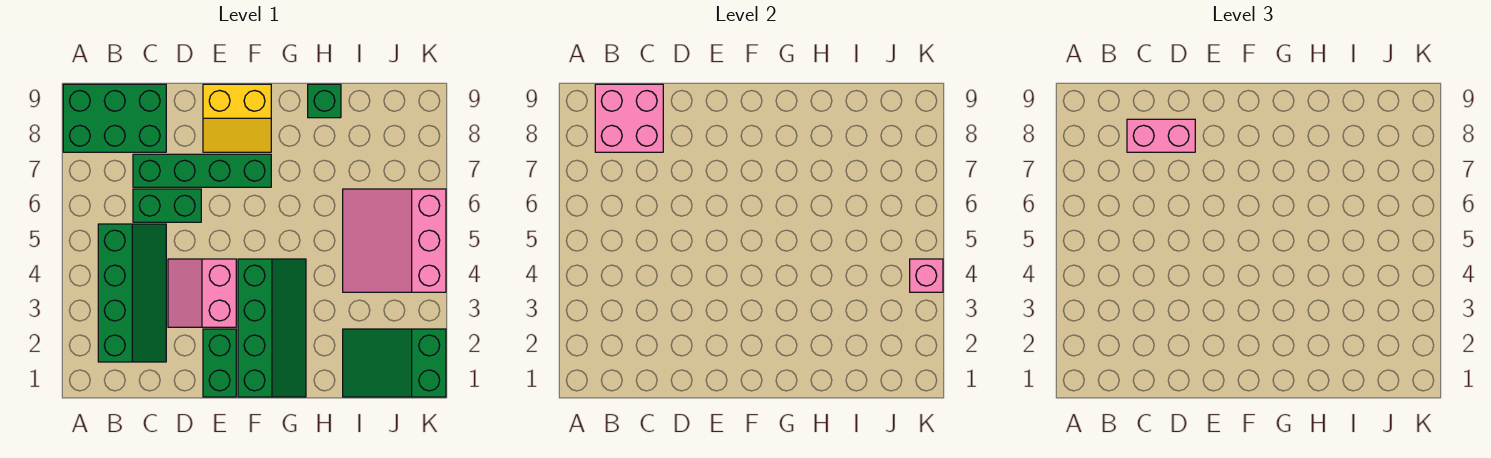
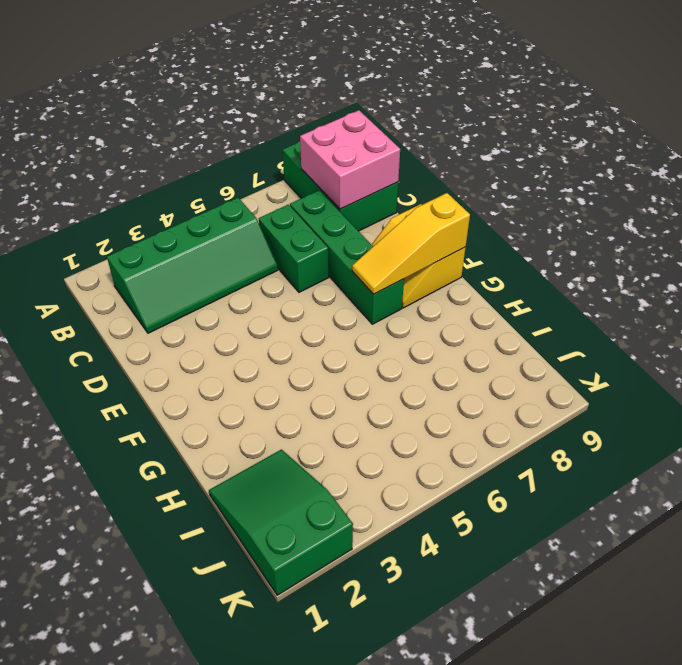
yellow 1x3 slope [352,193,470,294] -> none
none -> pink 2x2 slope [168,259,236,327]
none -> green 1x2 brick [203,329,236,397]
none -> green 2x4 slope [238,259,306,397]

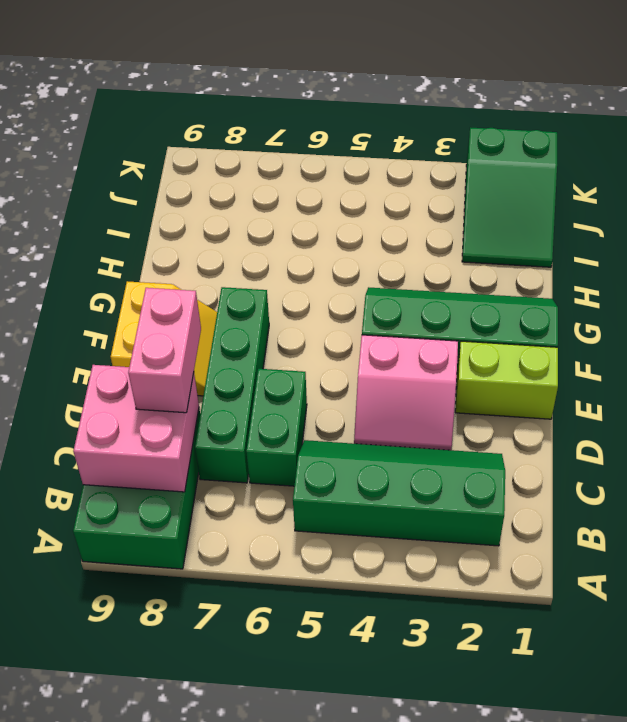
lime 1x2 brick [455,341,558,419] -> green 1x2 brick [203,329,236,397]
none -> green 1x1 brick [308,84,341,118]
none -> pink 3x3 slope [343,189,446,292]
none -> pink 1x1 brick [910,259,943,292]

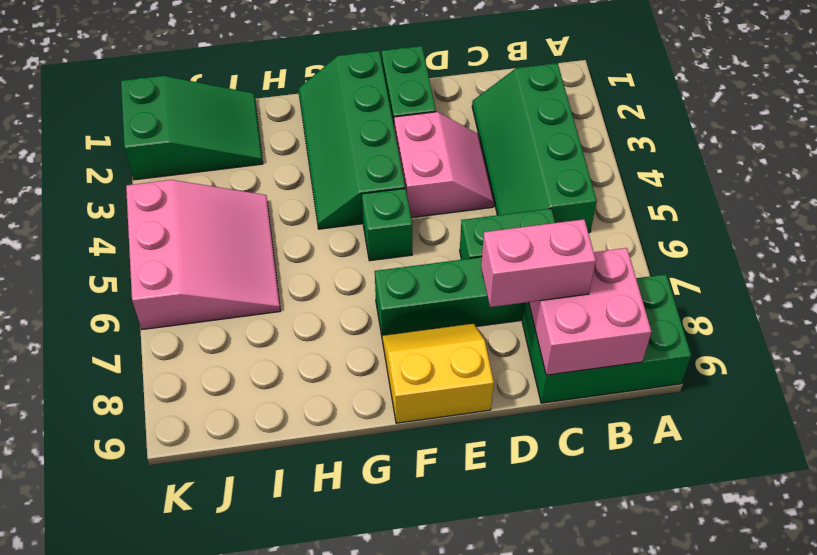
green 1x1 brick [362,188,412,261] -> green 1x1 brick moved to [308,84,341,118]
none -> pink 1x1 brick [910,259,943,292]

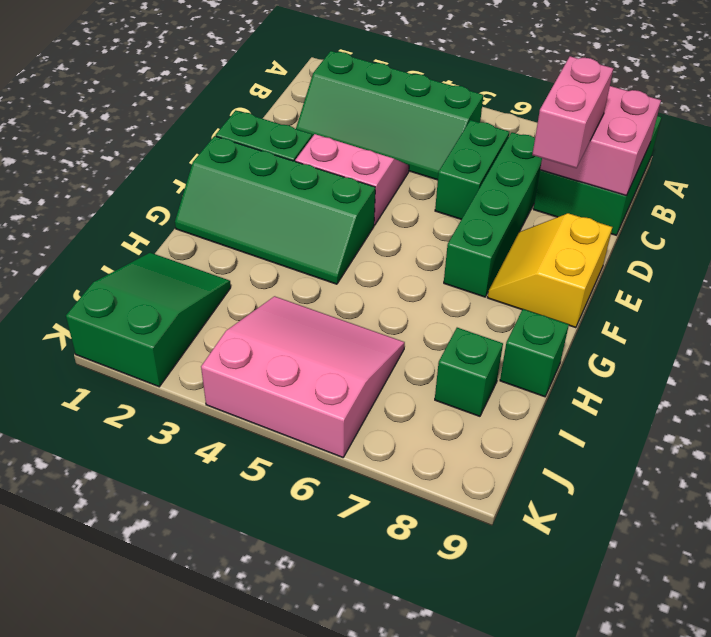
green 1x1 brick [435,328,503,416] -> none
none -> pink 1x1 brick [910,259,943,292]

